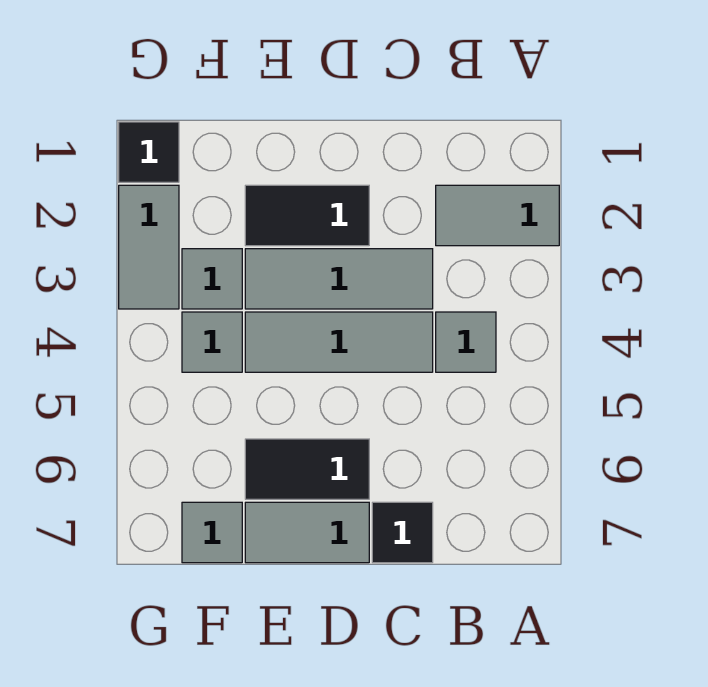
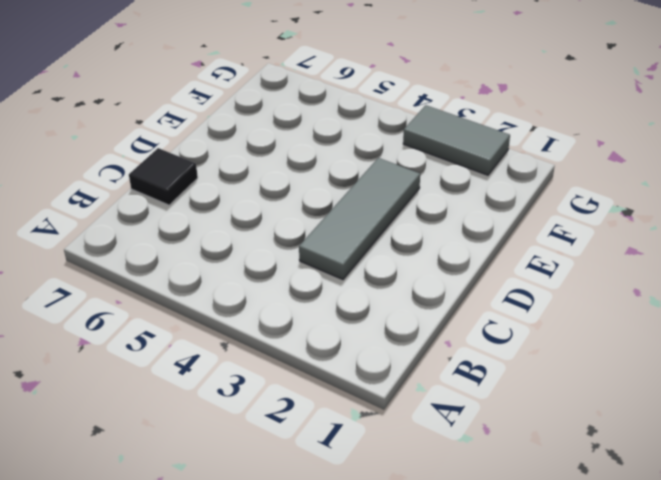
none -> grey 1x2 tile [436,185,559,246]
none -> grey 1x1 tile [436,312,496,372]
none -> grey 1x3 tile [245,312,433,372]

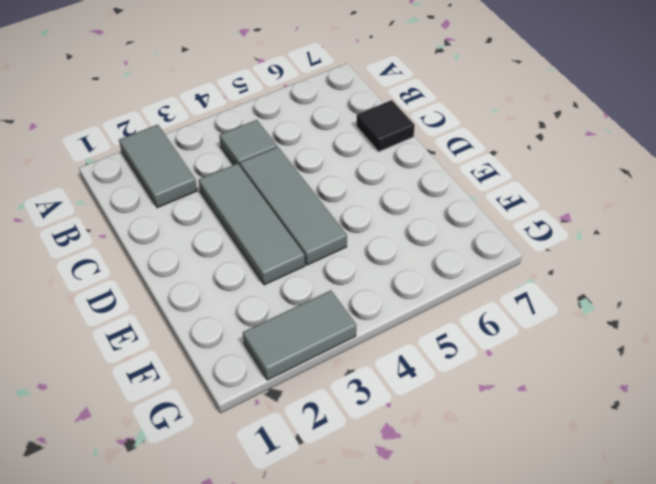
none -> black 1x2 tile [245,185,369,246]
none -> black 1x2 tile [245,439,369,499]
none -> grey 1x2 tile [245,502,369,563]

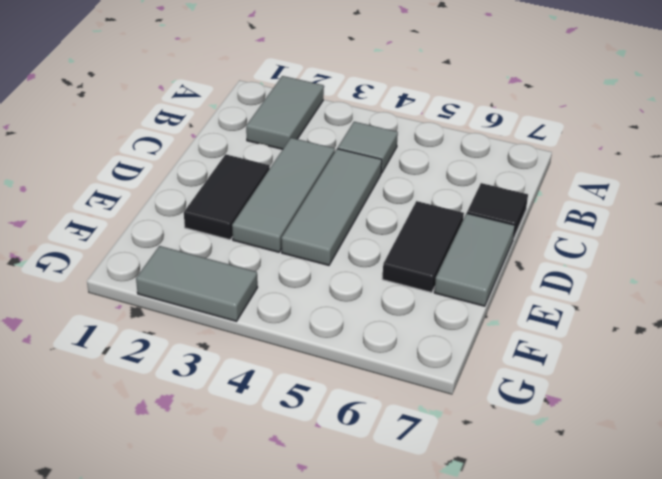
none -> grey 1x1 tile [182,249,242,309]
none -> grey 1x1 tile [182,312,242,372]
none -> grey 1x1 tile [182,502,242,563]

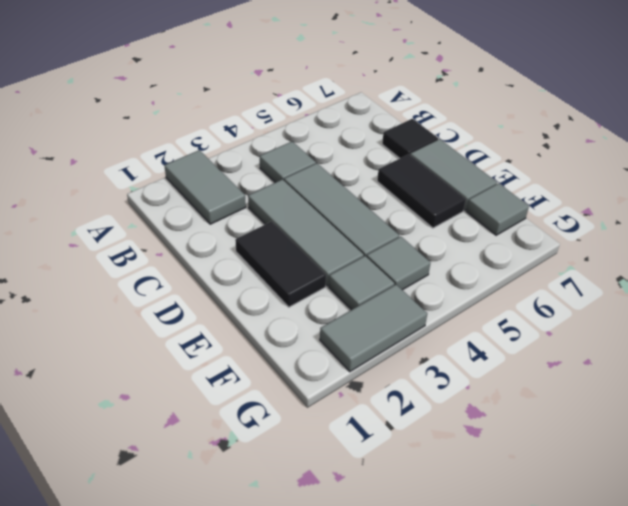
none -> black 1x1 tile [119,122,179,182]

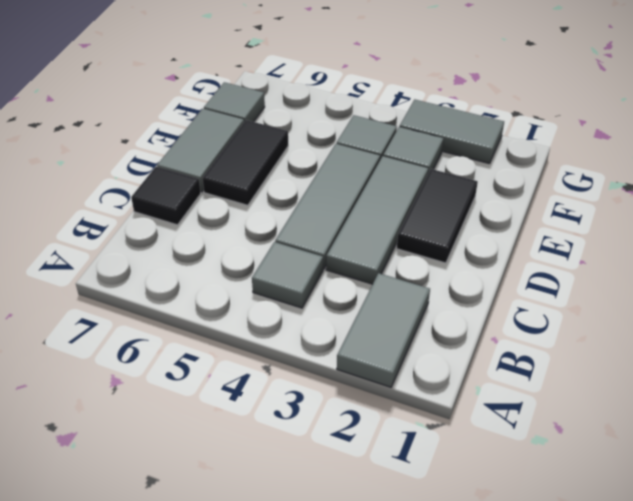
none -> black 1x1 tile [119,122,179,182]

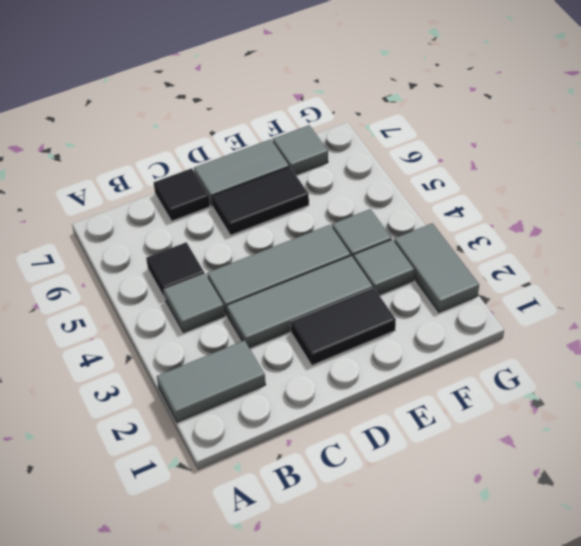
black 1x1 tile [146,242,204,298] -> black 1x1 tile moved to [119,122,179,182]

